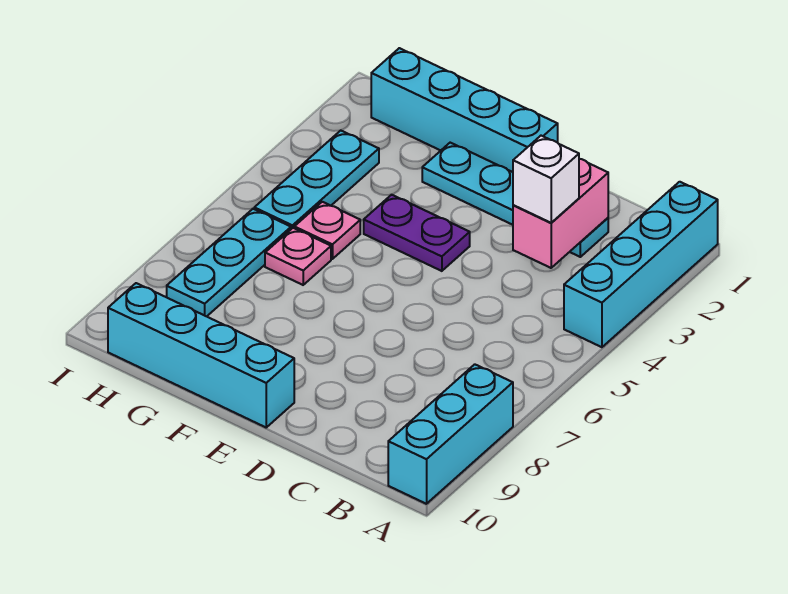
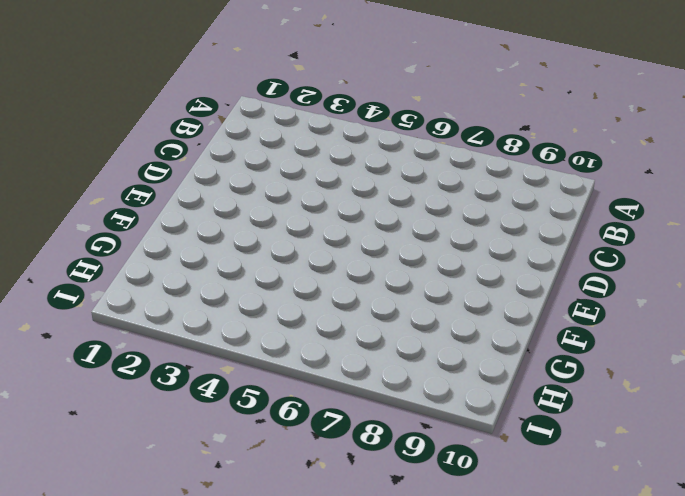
none -> cyan 1x4 brick [564,182,718,347]
none -> cyan 1x3 brick [388,364,513,504]
none -> cyan 1x4 plate [422,143,608,257]

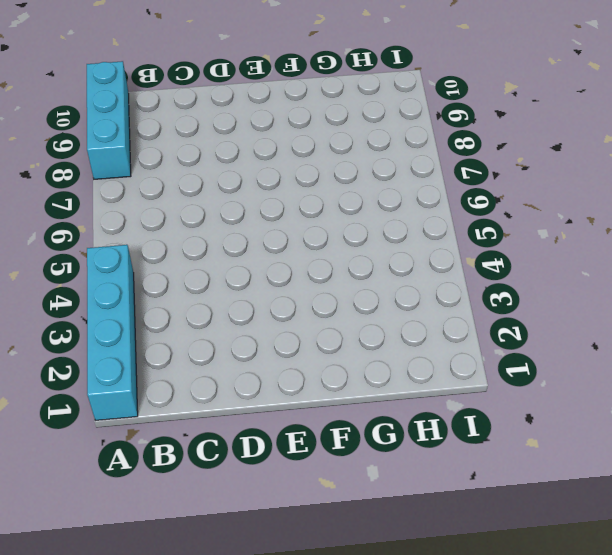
none -> cyan 1x4 plate [422,143,608,257]
none -> cyan 1x4 brick [371,48,558,172]
none -> purple 1x2 plate [364,195,470,271]

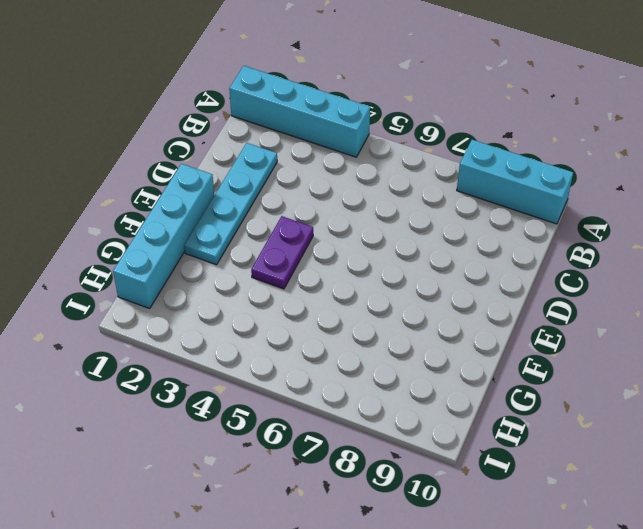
none -> cyan 1x4 brick [108,283,294,427]
none -> pink 1x1 plate [294,202,360,259]
none -> pink 1x1 plate [265,228,331,285]

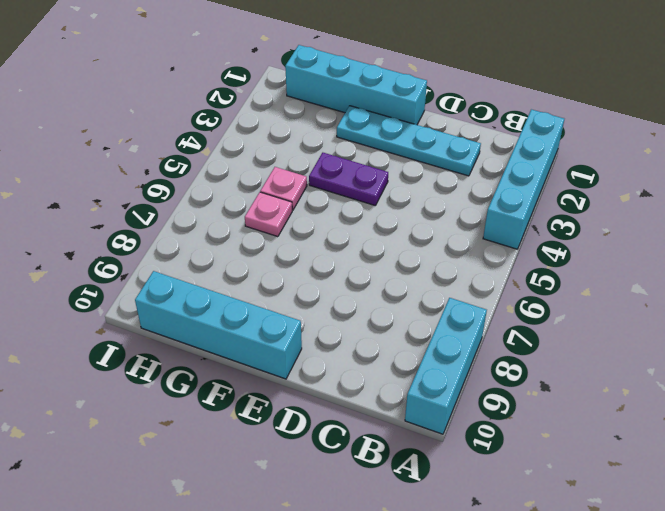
none -> cyan 1x3 plate [254,131,379,229]
none -> cyan 1x3 plate [167,209,291,316]
none -> pink 1x2 brick [513,159,608,268]

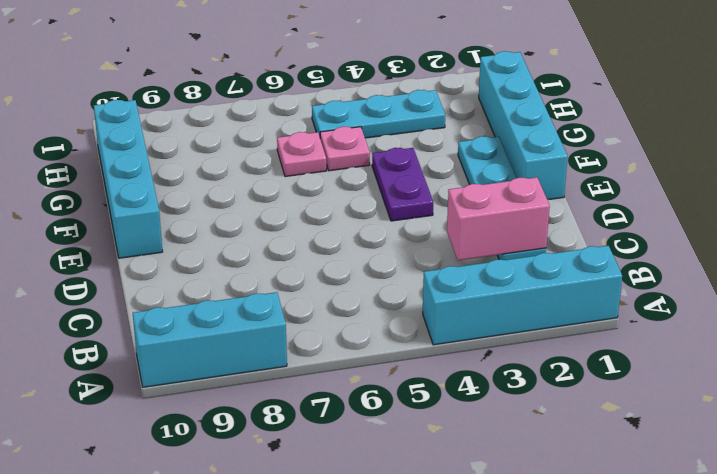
none -> cyan 1x3 plate [167,209,291,316]
none -> white 1x1 brick [513,136,579,223]

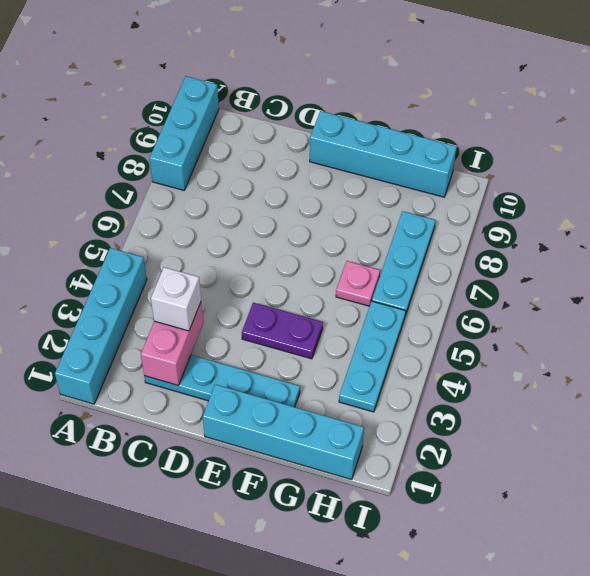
none -> pink 1x1 plate [294,202,360,259]

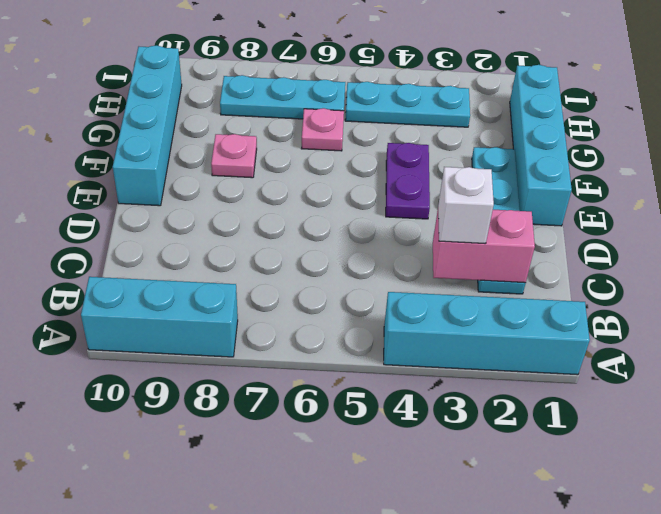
pink 1x1 plate [211,134,257,178] -> pink 1x1 plate moved to [294,202,360,259]

